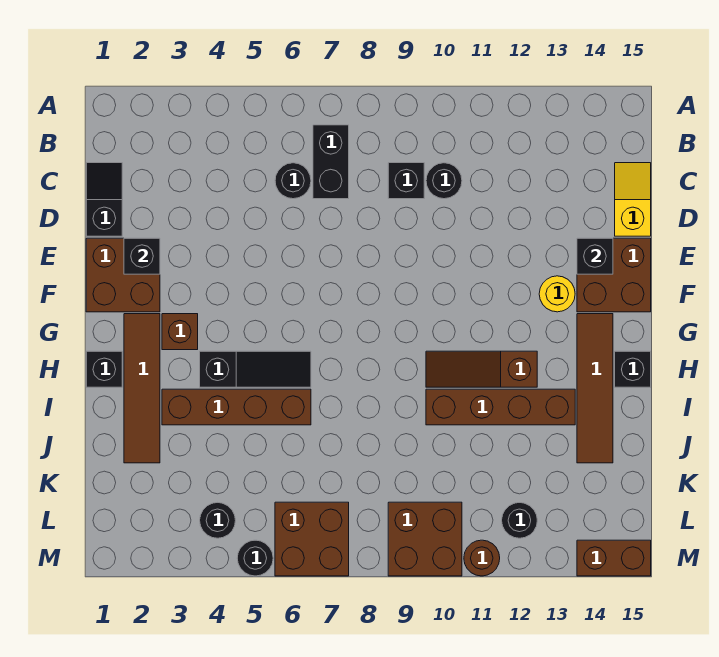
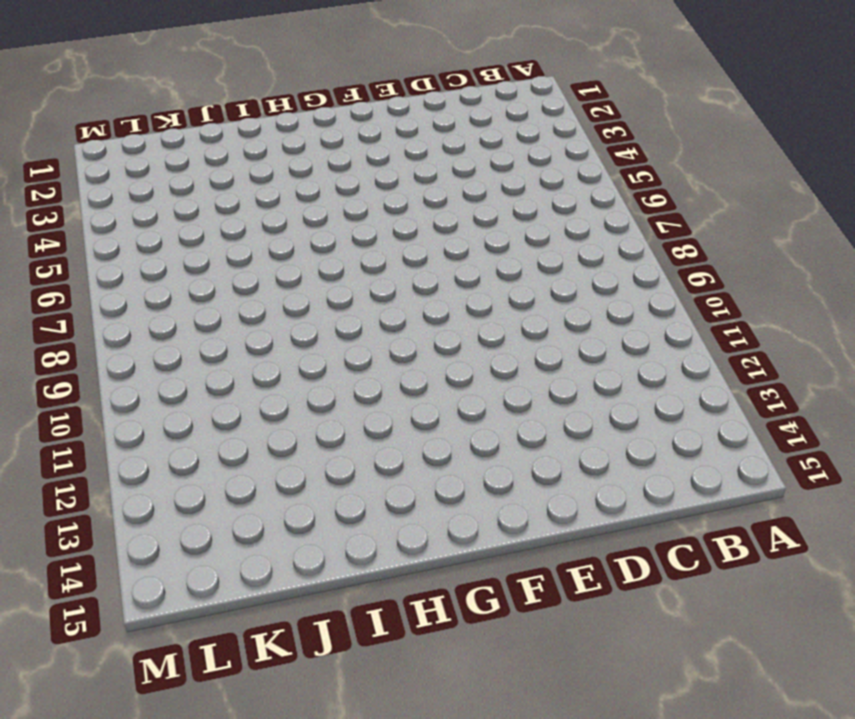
none -> black 1x2 brick [313,125,349,199]
none -> black 1x2 slope [86,163,122,236]
none -> black 1x1 round brick [275,163,311,199]

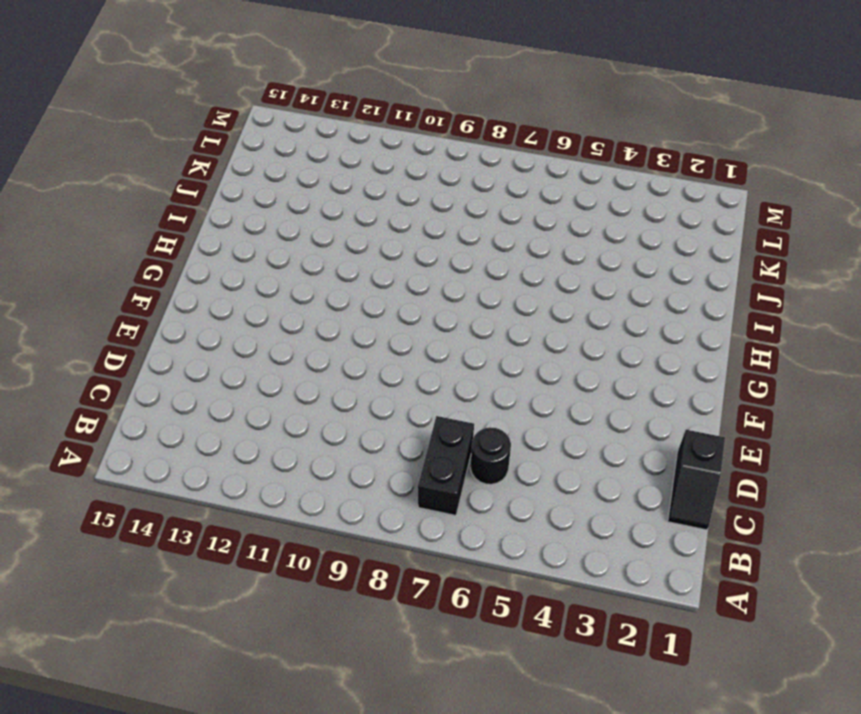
none -> black 1x1 brick [388,163,424,199]
none -> black 1x1 round brick [426,163,462,199]
none -> yellow 1x2 slope [615,163,651,236]

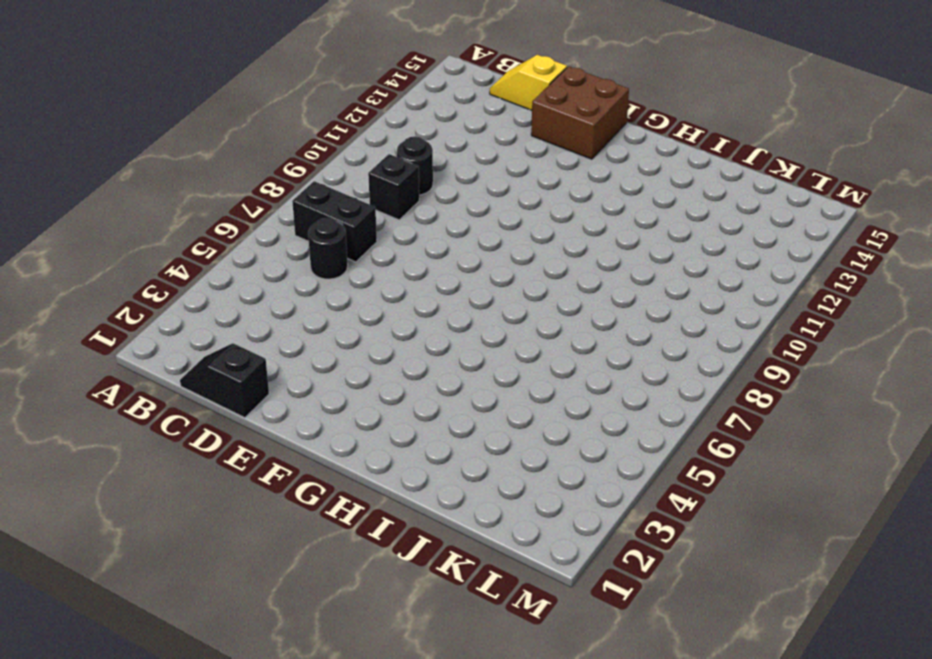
none -> brown 2x2 brick [86,238,160,312]
none -> yellow 1x1 round brick [539,276,575,312]
none -> brown 1x4 tile [124,314,160,463]

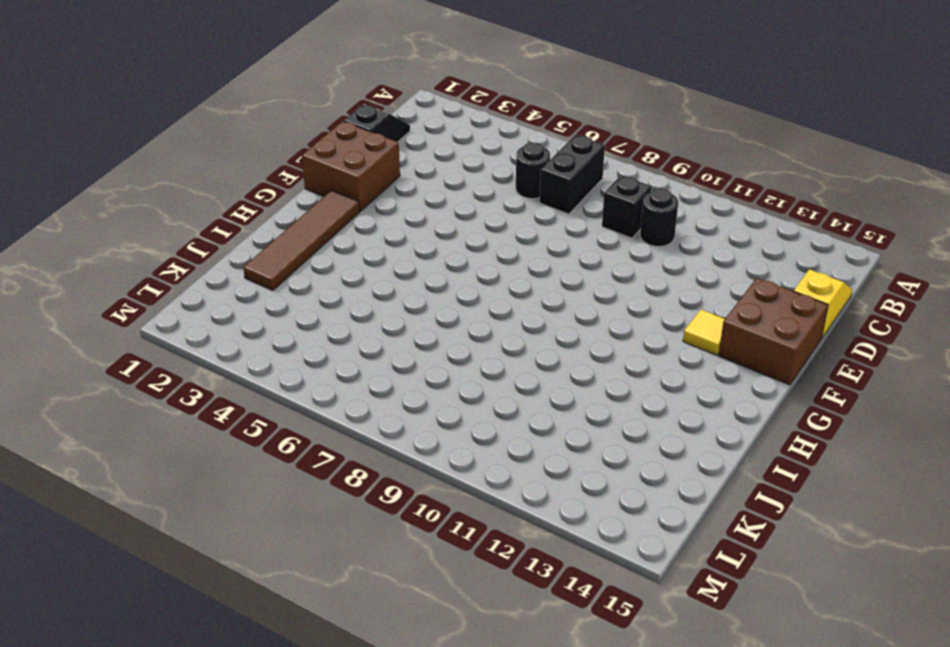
yellow 1x1 tile [683,310,725,355] -> yellow 1x1 round brick [539,276,575,312]
none -> brown 1x1 brick [162,314,198,350]
none -> brown 1x4 tile [577,314,613,463]
none -> black 1x1 brick [86,351,122,387]

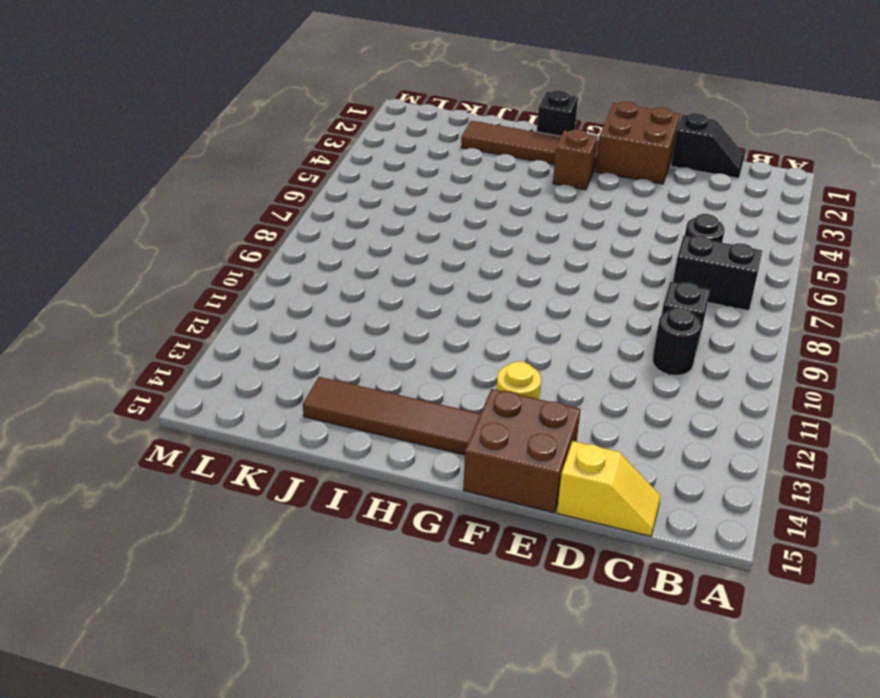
none -> black 1x3 slope [200,351,311,387]
none -> brown 1x3 slope [426,351,537,387]
none -> black 1x1 brick [615,351,651,387]

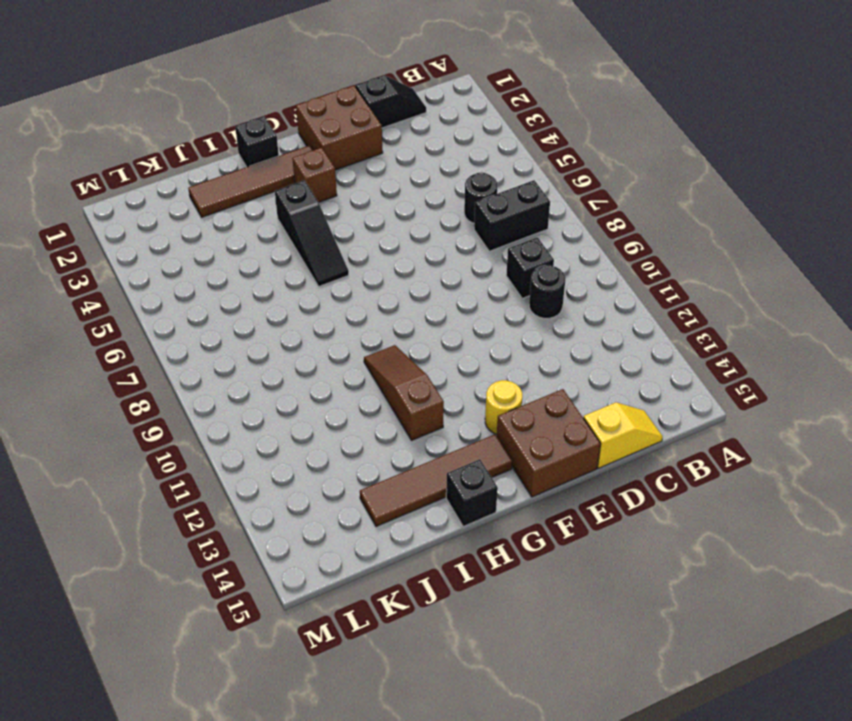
none -> brown 1x4 brick [162,389,311,425]
none -> brown 1x4 brick [426,389,575,425]
none -> black 1x1 round brick [200,502,236,538]

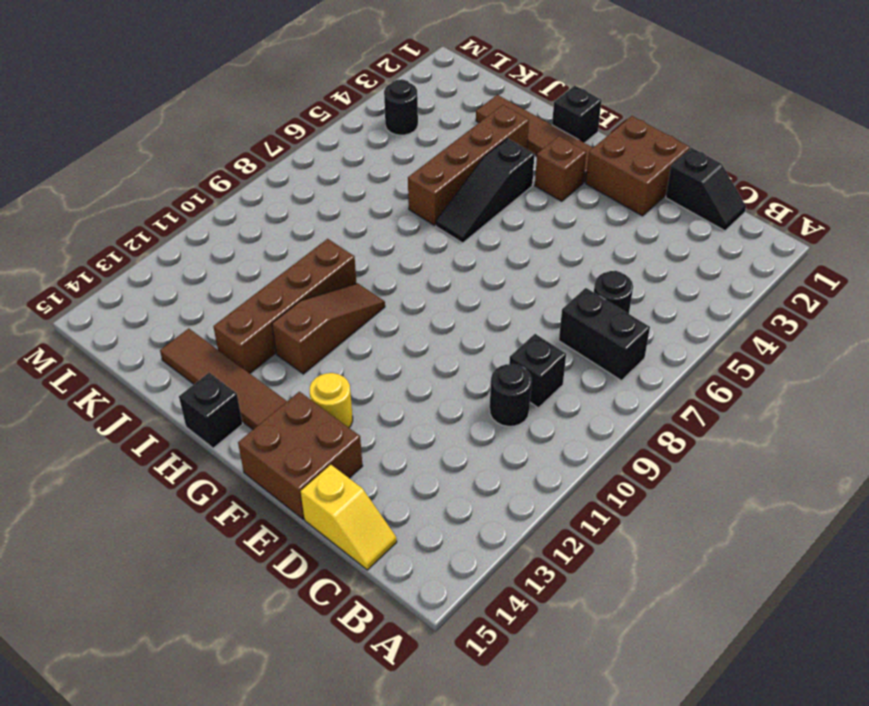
none -> brown 2x2 brick [275,502,349,576]
none -> brown 2x2 brick [388,502,462,576]
none -> black 1x1 round brick [502,503,537,538]

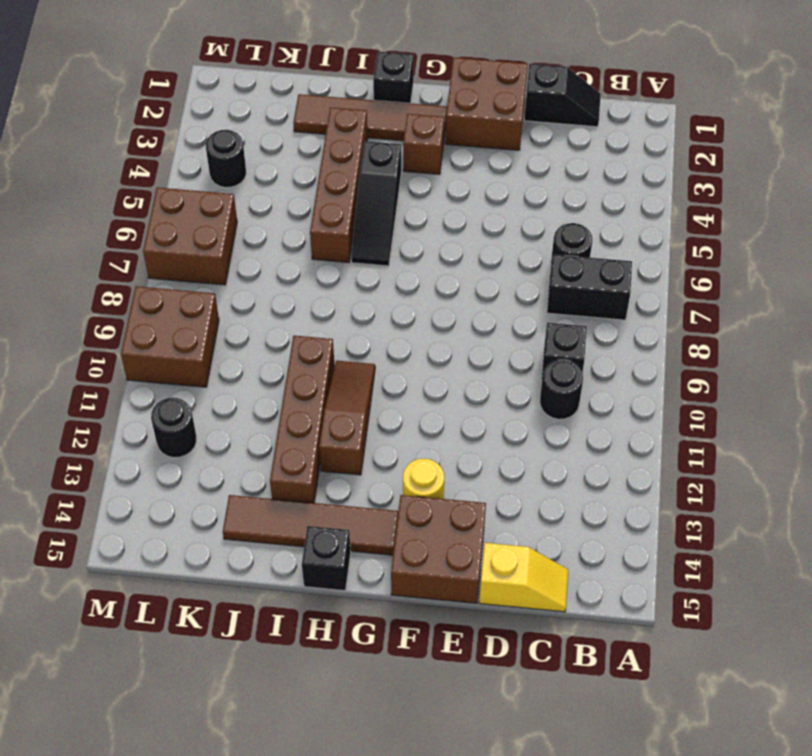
none -> black 1x1 round brick [237,540,273,576]
none -> brown 1x1 round brick [464,540,500,576]
none -> brown 1x2 brick [577,540,651,576]

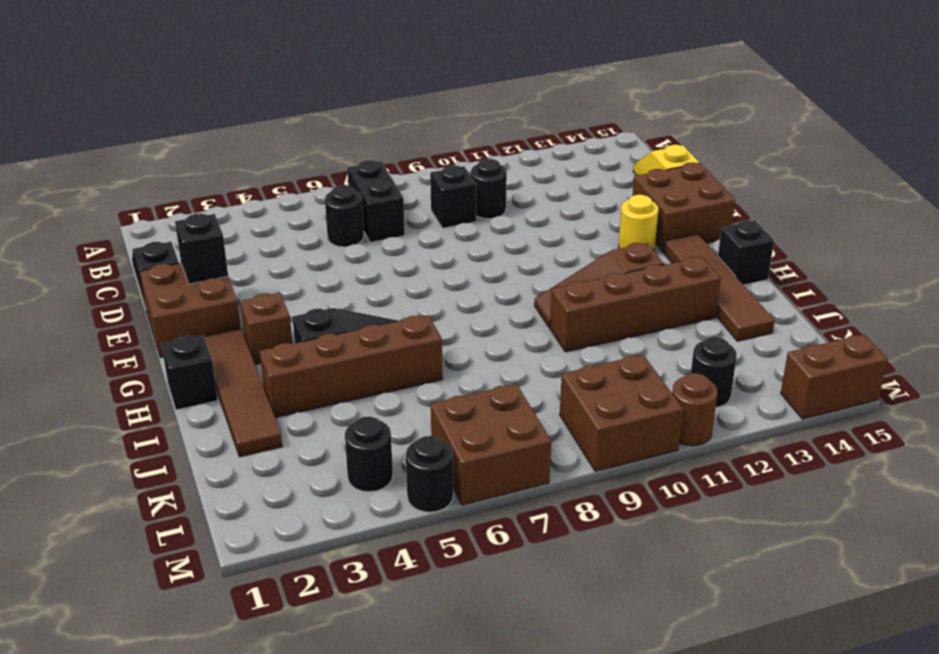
none -> black 1x1 brick [577,238,613,274]

